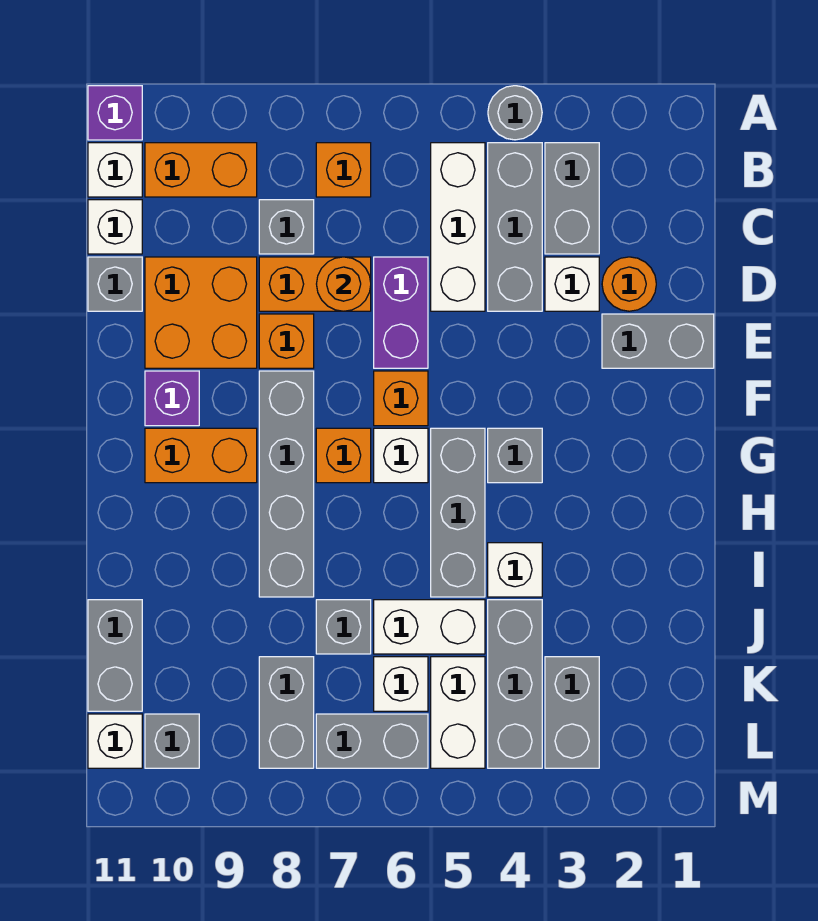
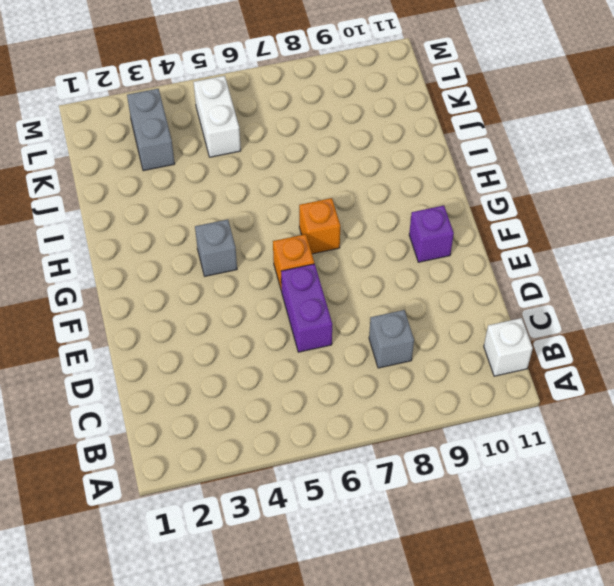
none -> grey 1x1 round brick [488,86,542,140]
none -> purple 1x1 brick [88,86,142,140]
none -> grey 1x2 brick [545,143,599,254]
none -> grey 1x3 brick [488,143,542,311]

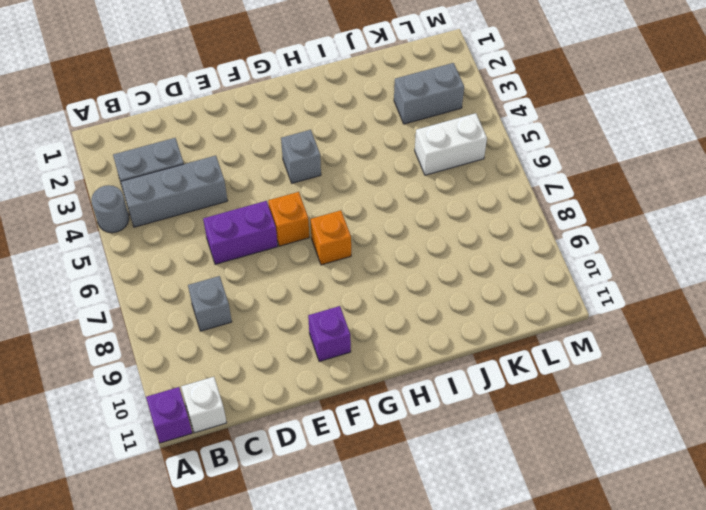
none -> white 1x3 brick [431,143,485,311]
none -> orange 1x1 brick [316,143,371,197]
none -> orange 1x2 brick [145,143,257,197]
none -> white 1x1 brick [88,200,142,254]

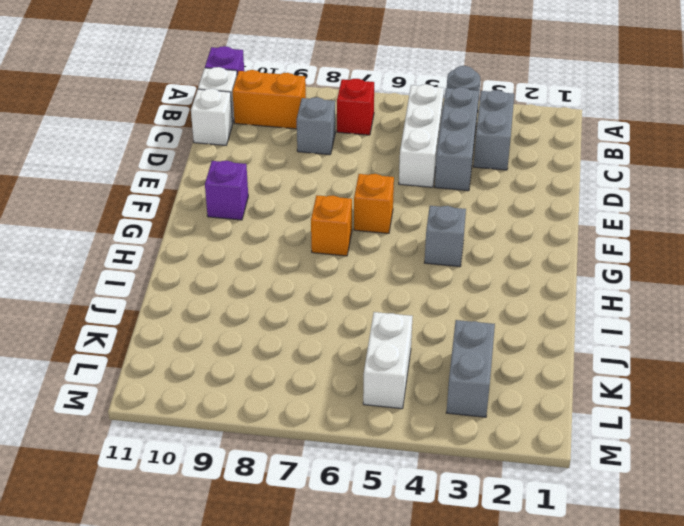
red 1x1 brick [337,79,374,135] -> orange 1x1 brick [316,143,371,197]
none -> orange 1x1 round brick [602,257,656,311]
none -> white 1x1 brick [545,257,599,311]
none -> purple 1x2 brick [374,257,428,368]
none -> orange 1x2 brick [259,257,371,311]

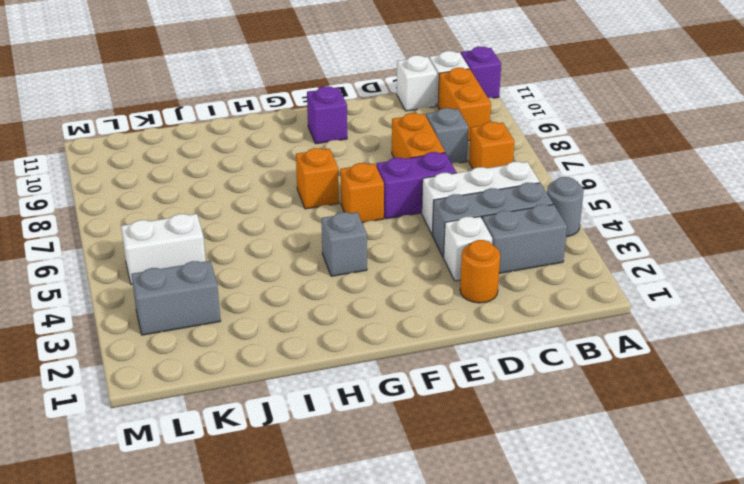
none -> orange 2x2 brick [145,257,257,368]
none -> grey 1x1 brick [88,257,142,311]
none -> grey 1x2 brick [602,314,714,368]
none -> orange 1x1 brick [259,314,314,368]

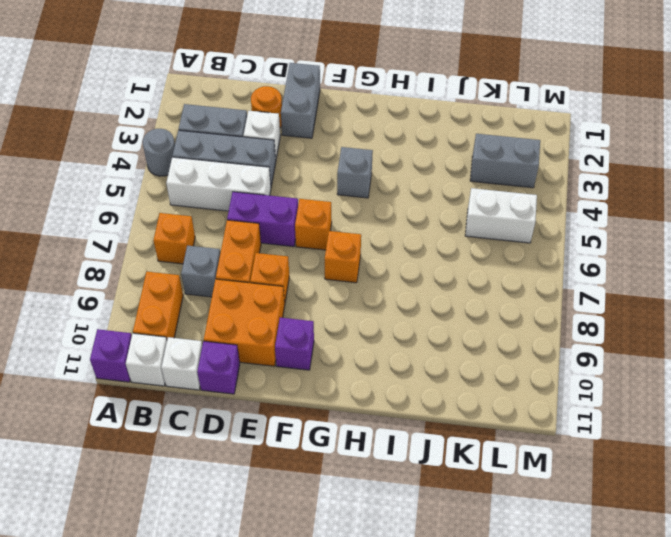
purple 1x1 brick [197,341,240,394] -> grey 1x1 brick [88,257,142,311]
none -> grey 1x4 brick [259,371,314,597]
none -> grey 1x3 brick [431,428,485,597]
none -> white 1x1 brick [374,428,428,483]
none -> orange 1x2 brick [145,428,257,483]

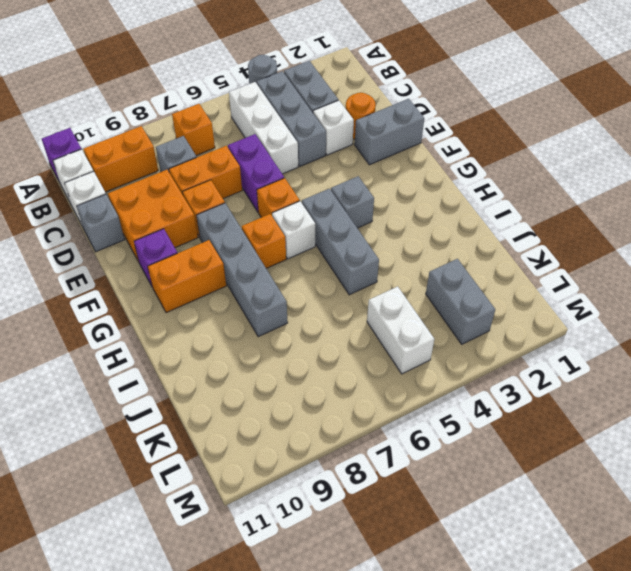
none -> white 1x1 brick [488,543,542,597]
none -> grey 1x3 brick [488,600,542,768]
none -> white 1x2 brick [374,600,485,654]
none -> grey 1x1 brick [316,600,371,654]

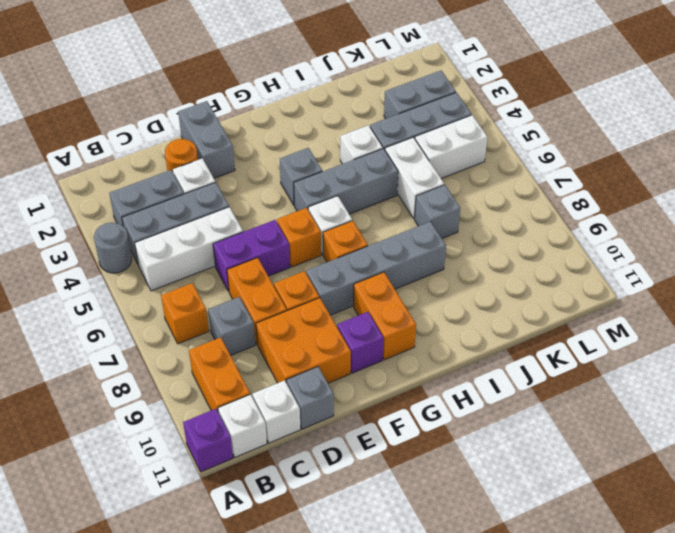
none -> grey 1x2 brick [88,600,142,711]
none -> white 1x1 brick [374,657,428,711]
none -> grey 1x2 brick [259,657,314,768]
none -> grey 1x2 brick [316,714,428,768]

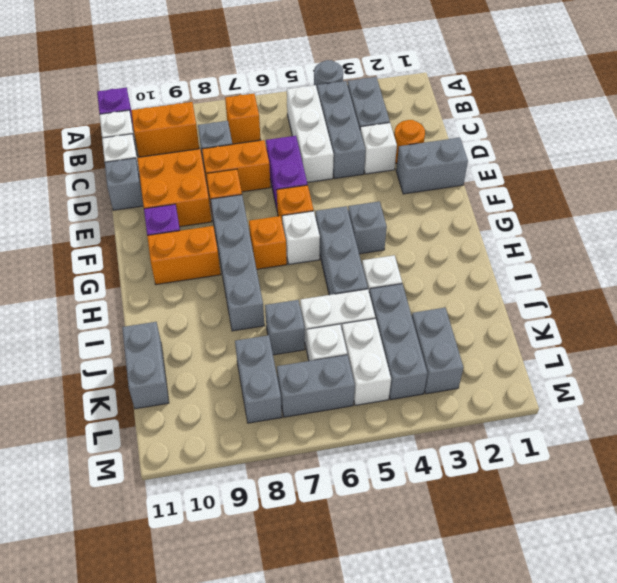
none -> grey 1x1 brick [145,714,199,768]
none -> white 1x1 brick [88,714,142,768]
none -> orange 1x1 round brick [317,257,371,311]

